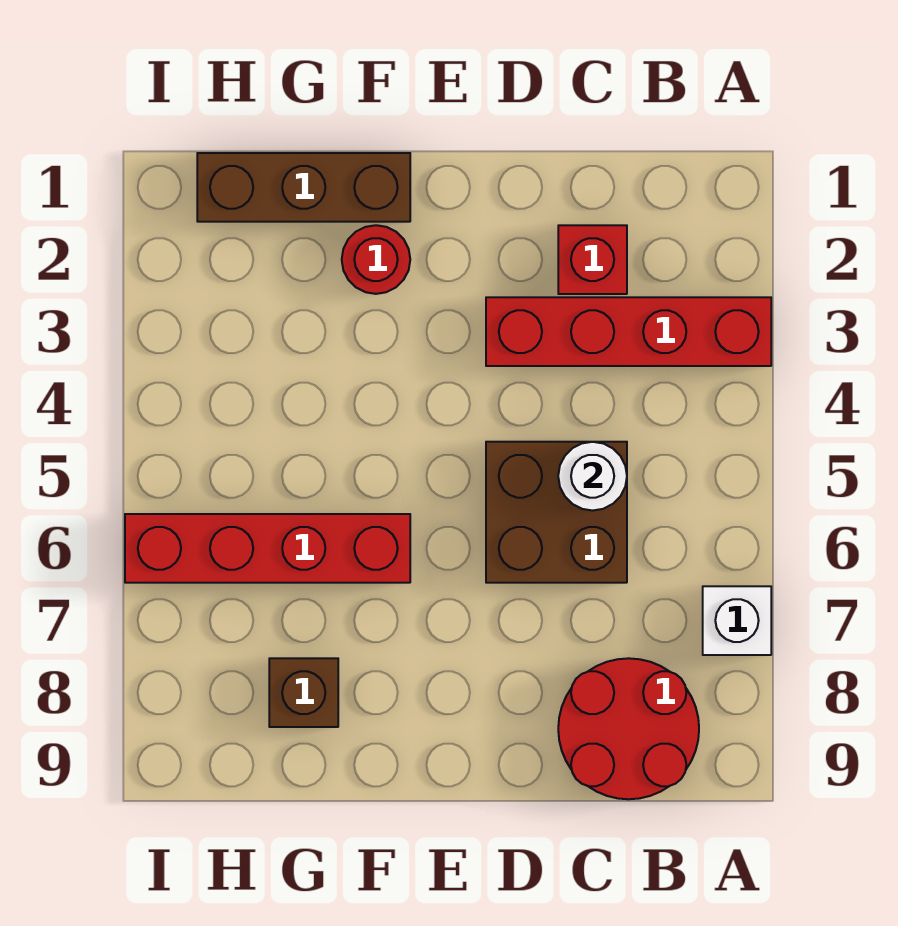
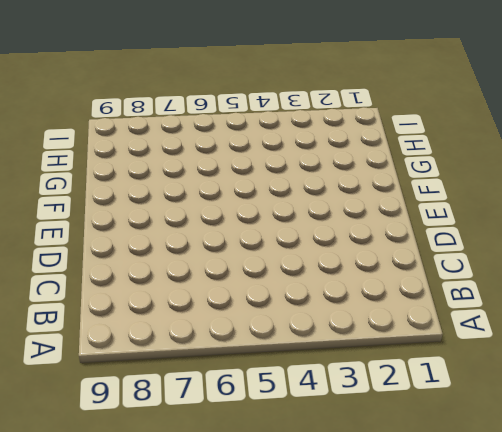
none -> red 1x4 brick [486,297,771,366]
none -> white 1x1 brick [703,586,771,655]

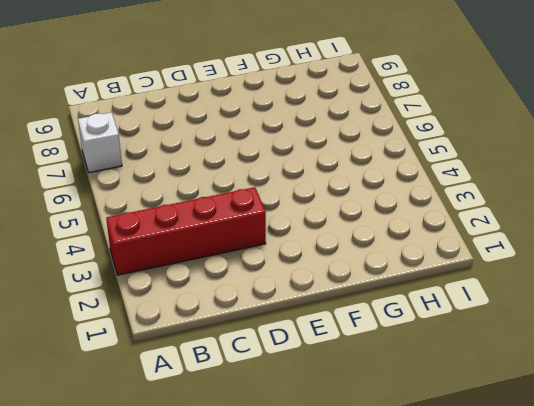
none -> red 2x2 round brick [558,658,699,799]
none -> red 1x1 brick [558,225,627,294]

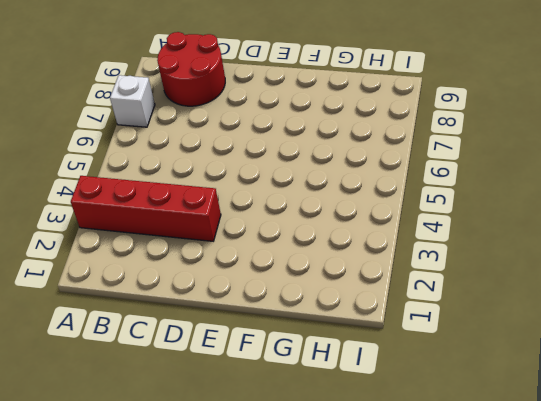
none -> red 1x1 brick [558,225,627,294]
none -> brown 2x2 brick [486,442,627,583]

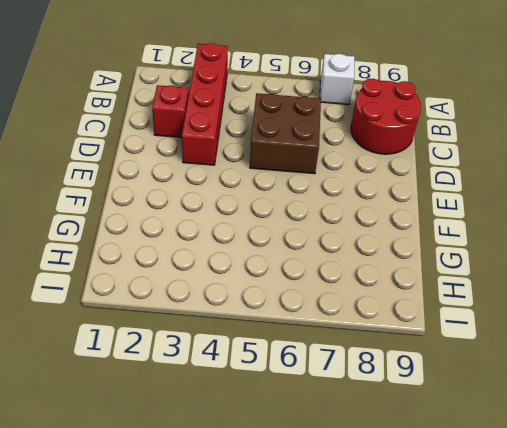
none -> brown 1x3 brick [197,153,410,222]
none -> red 1x1 round brick [342,225,410,294]

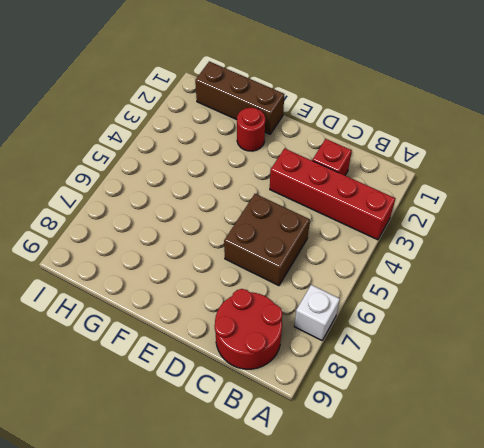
none -> red 1x4 brick [125,514,410,583]
none -> brown 1x1 brick [269,658,338,727]

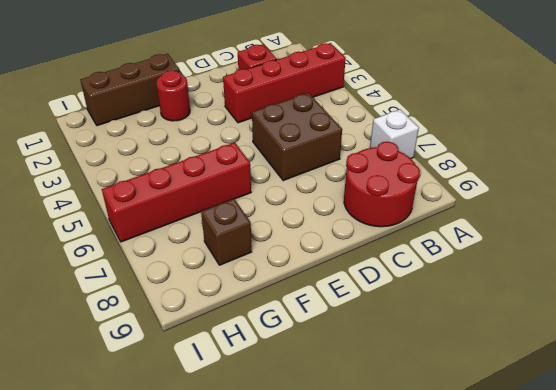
none -> white 1x1 round brick [558,442,627,510]

